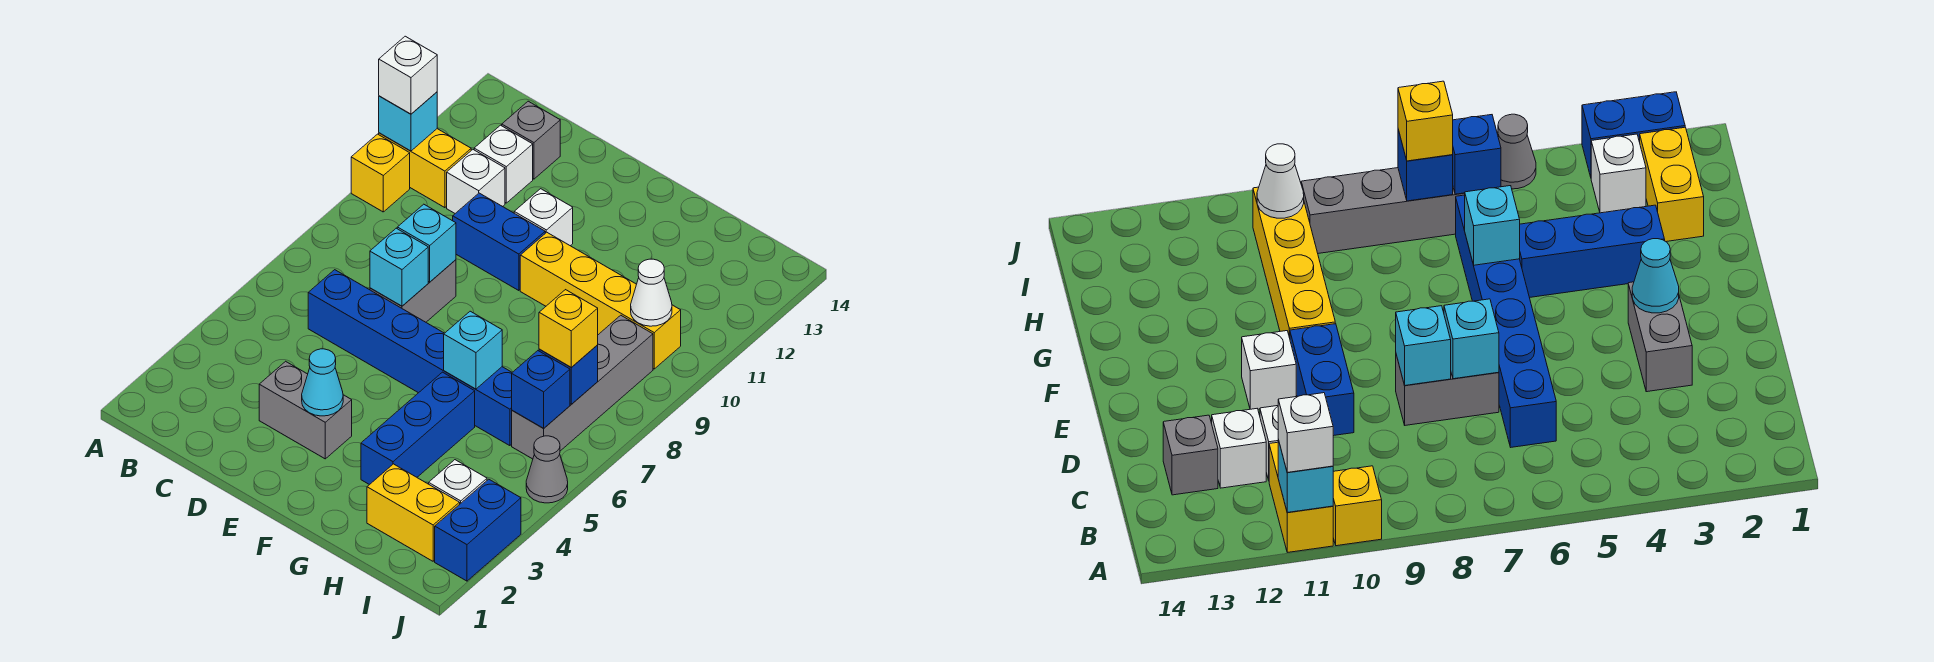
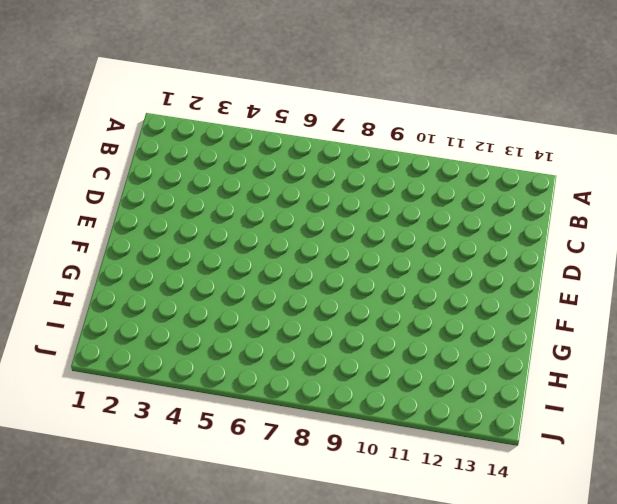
none -> yellow 1x1 brick [351,134,410,212]
none -> yellow 1x2 brick [379,129,471,208]
none -> blue 1x6 brick [308,270,512,446]

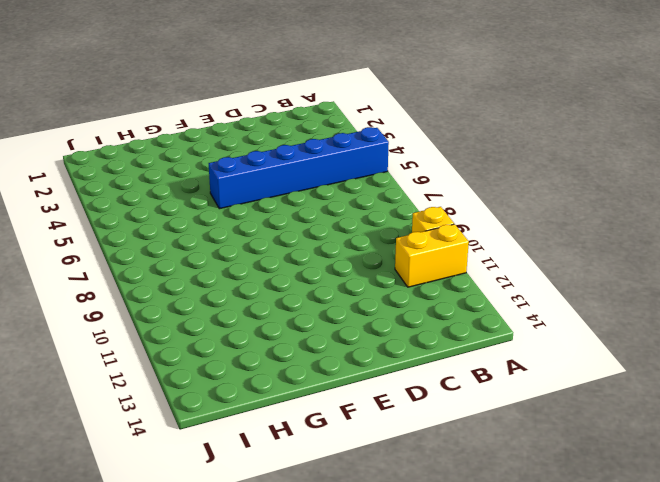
blue 1x6 brick [209,127,389,209] -> blue 1x6 brick moved to [308,270,512,446]
none -> white 1x1 brick [447,150,505,213]
none -> white 1x1 brick [474,125,533,203]
none -> grey 1x1 brick [502,101,560,179]

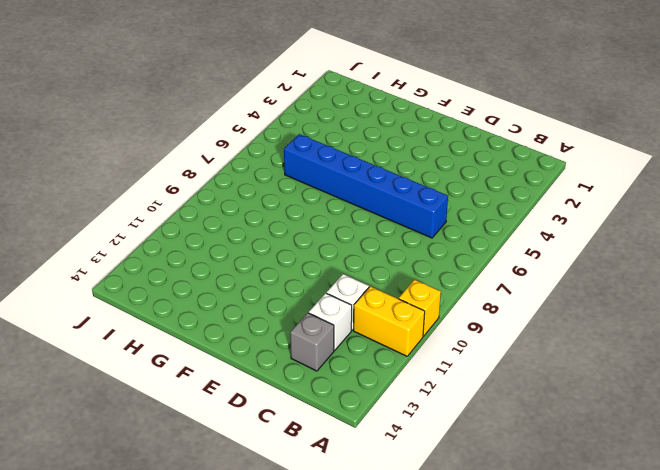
none -> grey 1x2 brick [259,361,352,459]
none -> grey 1x2 brick [370,260,456,322]
none -> blue 1x2 brick [453,193,545,291]

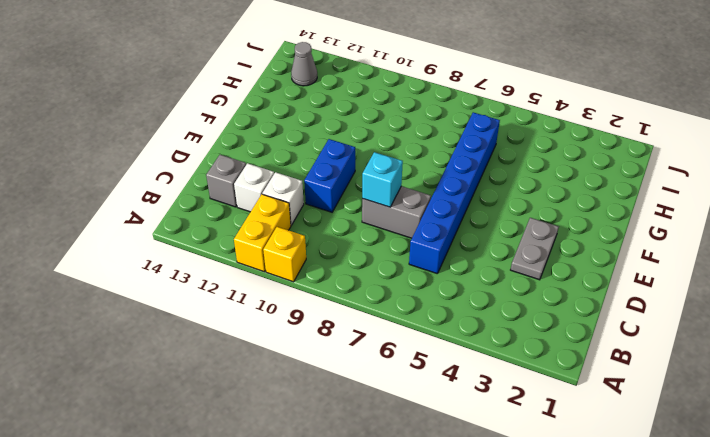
grey 1x2 plate [511,218,559,280] -> grey 1x2 brick [259,361,352,459]
grey 1x1 cone [291,42,317,86] -> grey 1x1 cone moved to [526,436,568,503]
none -> white 1x1 brick [514,189,573,246]
none -> yellow 1x4 brick [520,232,681,369]
none -> blue 1x3 brick [361,372,475,485]

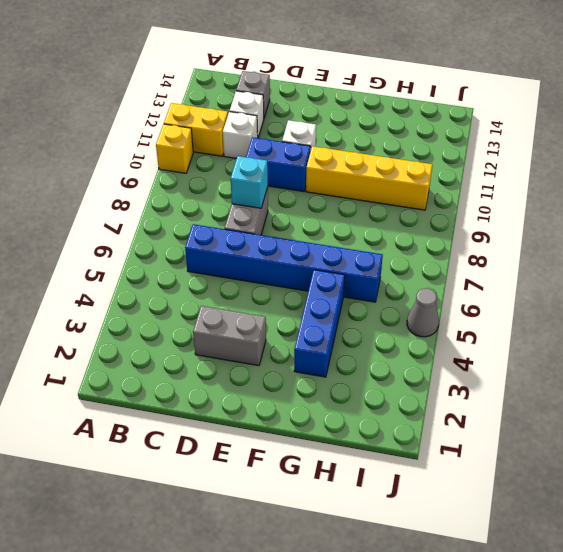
none -> yellow 1x2 brick [367,464,460,561]
none -> white 1x1 brick [429,460,487,504]
none -> grey 1x4 brick [512,315,653,459]

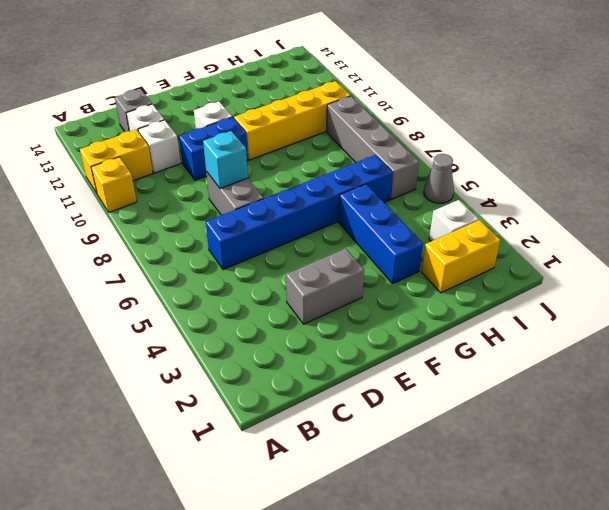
none -> blue 1x2 brick [435,479,521,581]
none -> cyan 1x1 brick [379,92,437,151]
none -> cyan 1x1 brick [370,228,428,306]

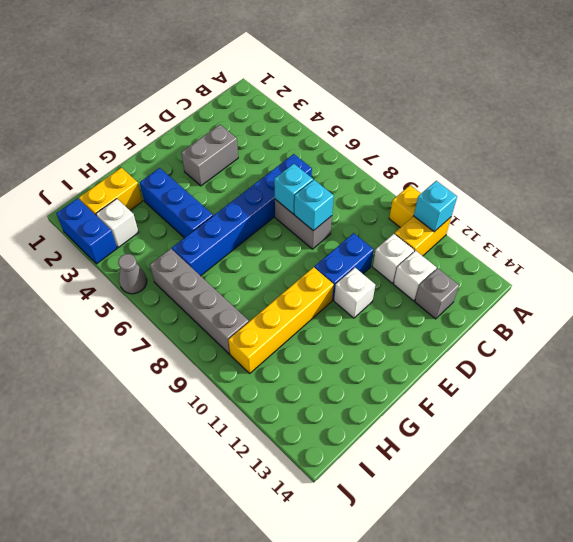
none -> cyan 1x1 cone [302,349,343,416]
none -> cyan 1x1 brick [444,311,502,389]
none -> blue 1x1 brick [512,351,570,428]

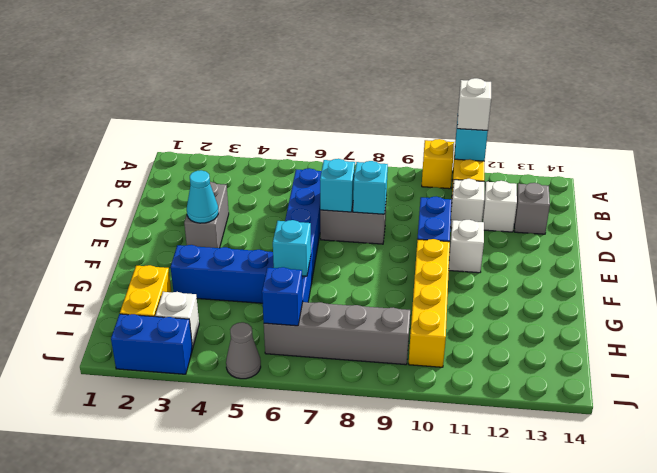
none -> blue 1x1 brick [539,345,598,404]
none -> white 1x1 cone [631,259,672,326]
none -> yellow 1x1 brick [539,290,598,367]

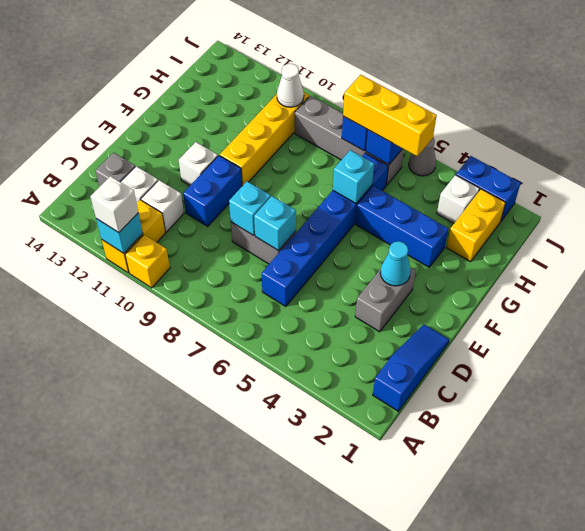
blue 1x3 slope [373,325,449,411] -> none
yellow 1x3 brick [343,75,437,156] -> yellow 1x1 brick [539,290,598,367]

